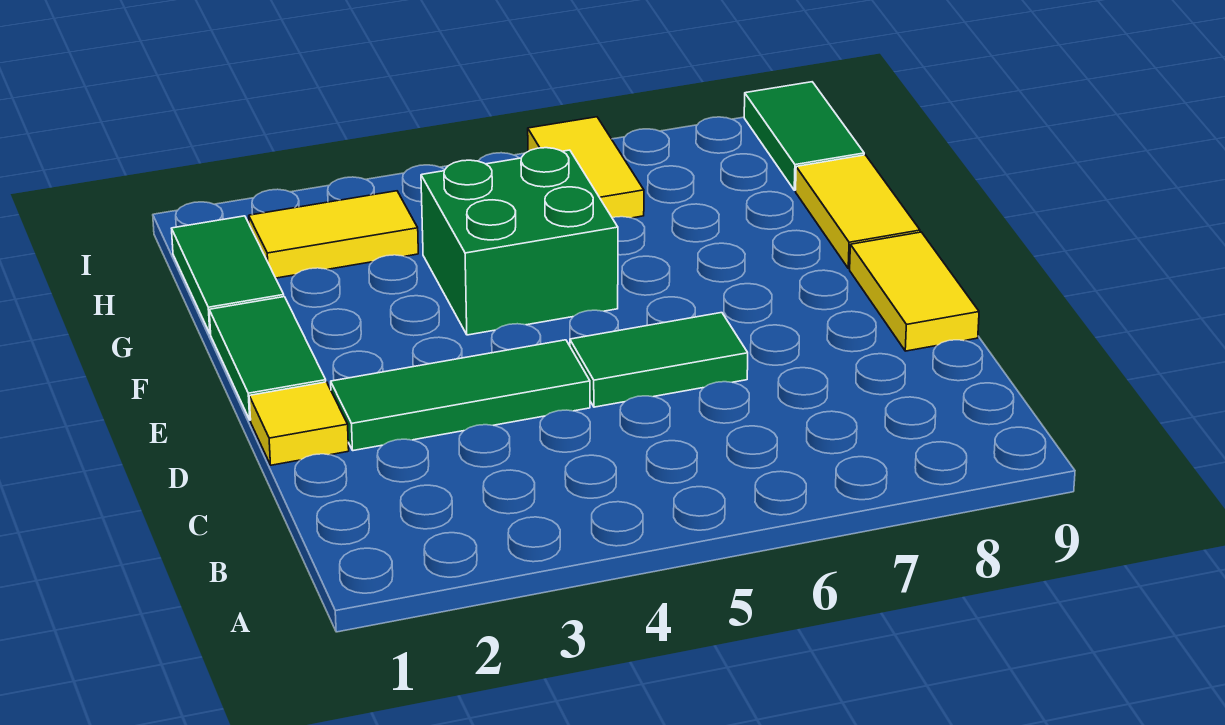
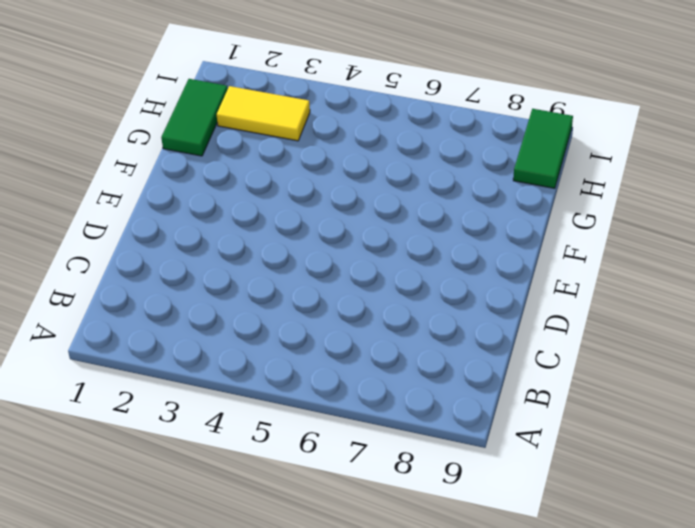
none -> yellow 1x1 tile [249,382,349,465]
none -> green 1x3 tile [331,340,590,451]

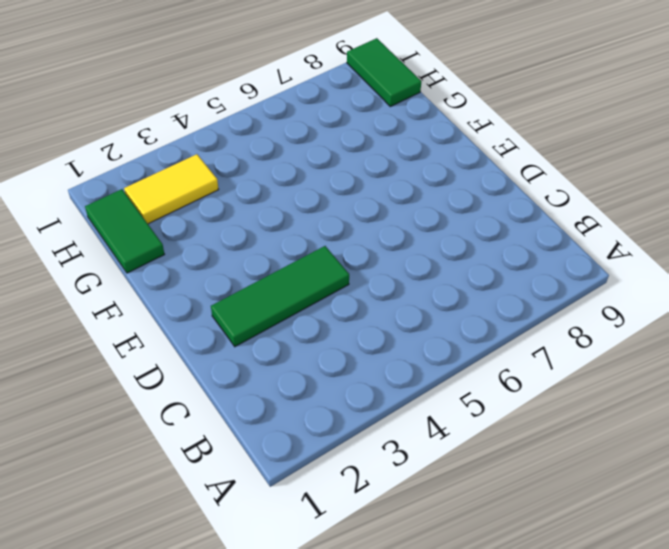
none -> yellow 1x1 tile [249,382,349,465]
none -> green 1x2 tile [570,313,748,407]

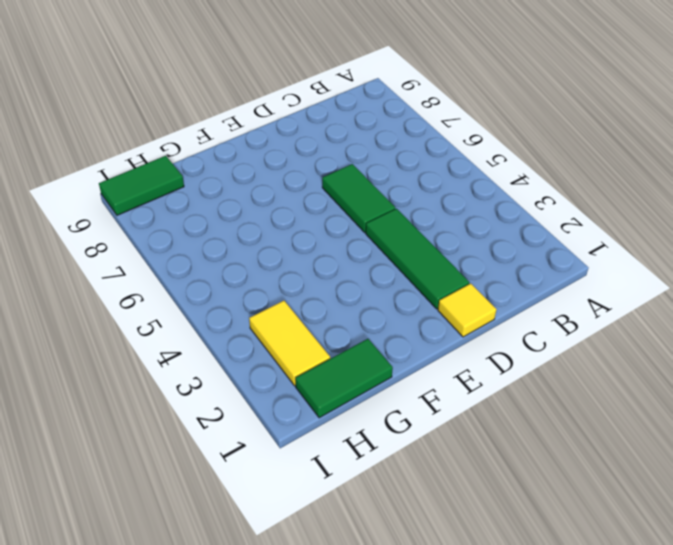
none -> yellow 1x2 tile [850,232,979,351]
none -> green 1x2 tile [209,297,326,420]

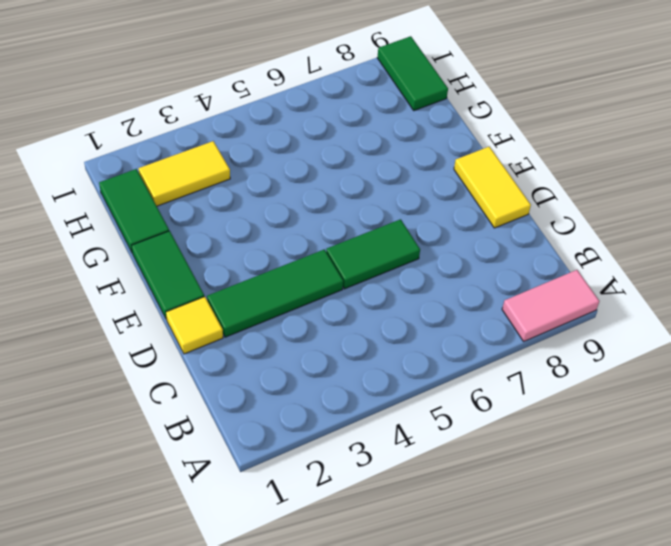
pink 1x2 tile [502,270,599,341] -> none
none -> green 2x2 brick [421,148,618,335]
none -> yellow 1x2 tile [796,155,920,269]

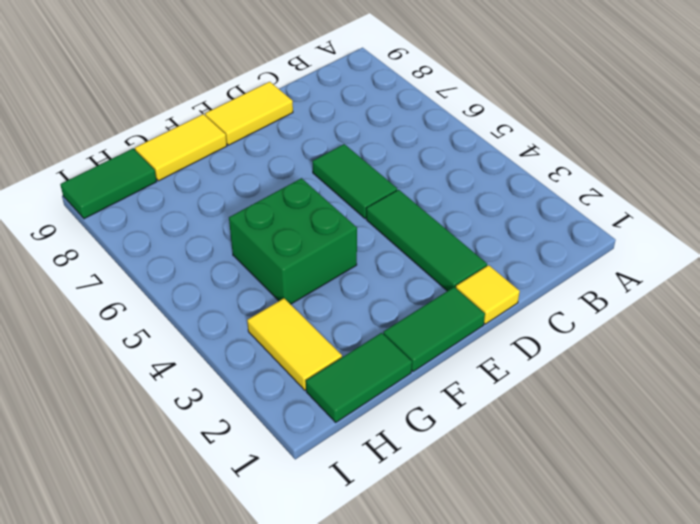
none -> yellow 1x2 tile [528,117,644,218]

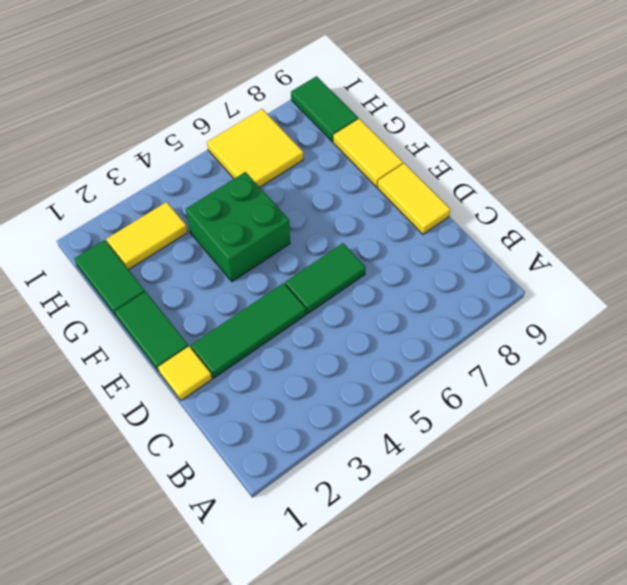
yellow 2x2 tile [207,109,303,187] -> yellow 1x2 tile [528,117,644,218]

